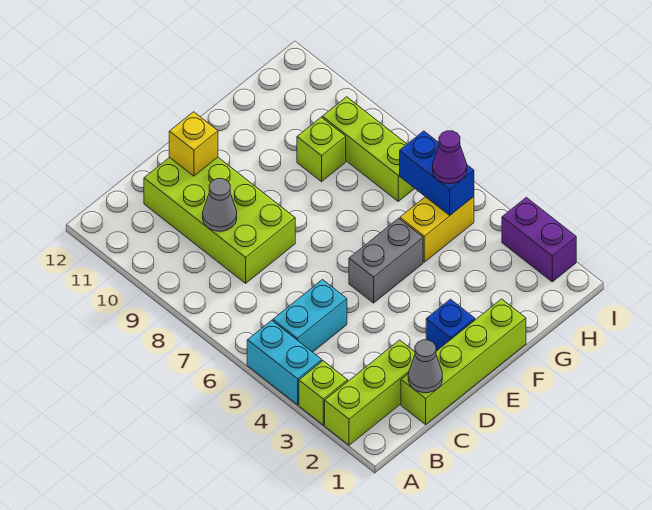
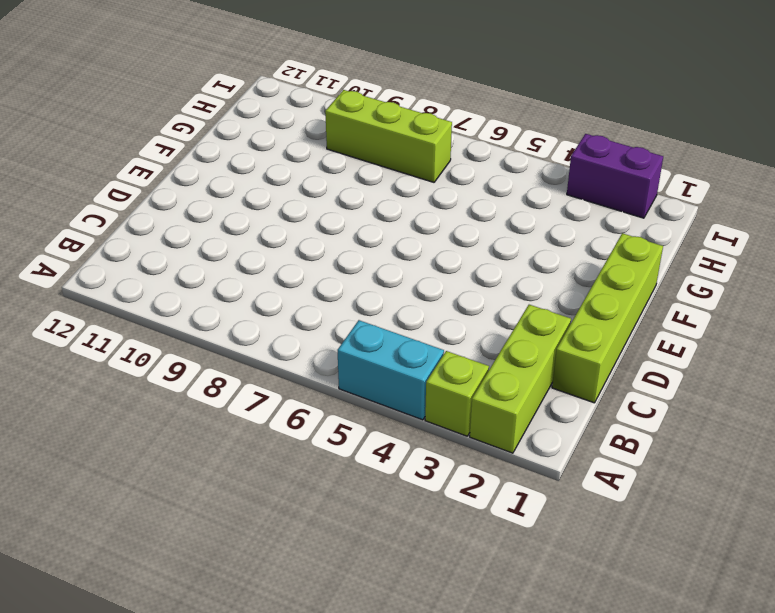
none -> cyan 1x2 brick [273,280,347,352]
none -> lime 2x4 brick [144,157,295,283]
none -> blue 1x1 brick [426,299,475,351]

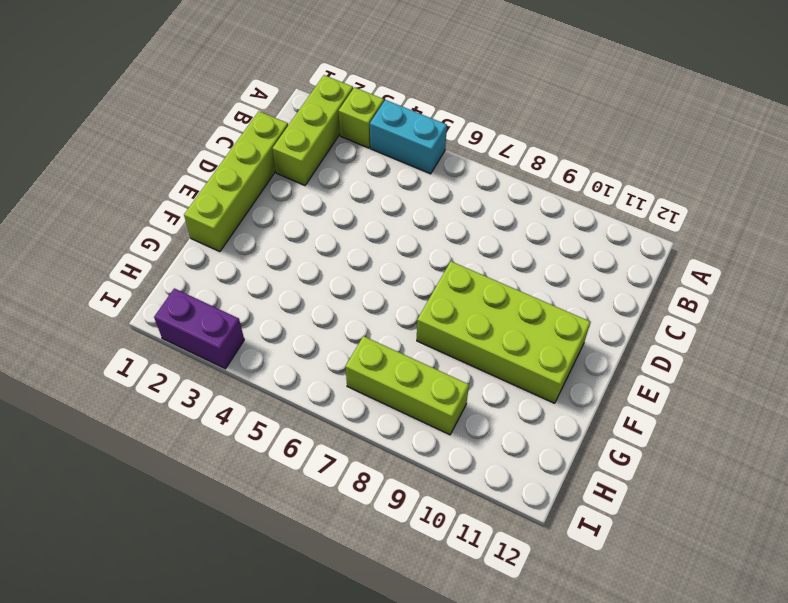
lime 2x4 brick [417,261,590,403] -> lime 2x4 brick moved to [144,157,295,283]
none -> cyan 1x2 brick [273,280,347,352]
none -> blue 1x1 brick [426,299,475,351]
none -> grey 1x2 brick [349,218,423,303]

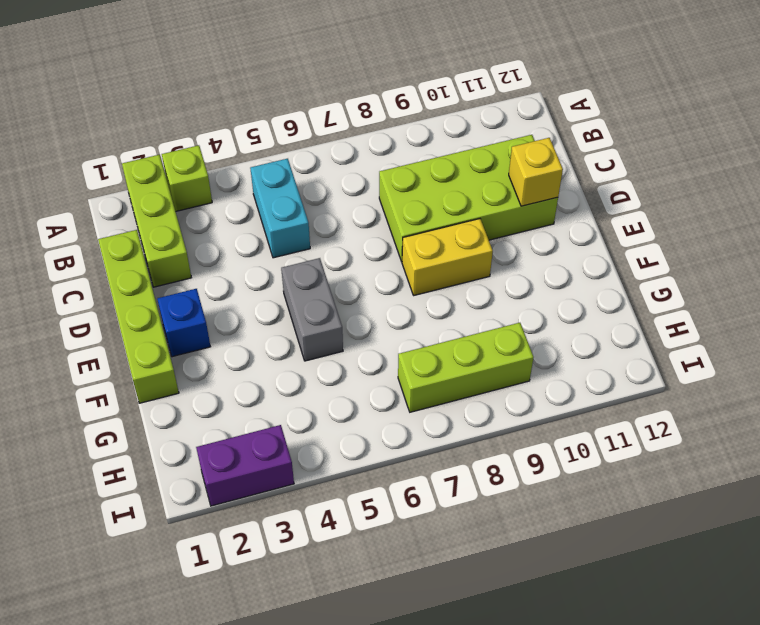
yellow 1x2 brick [402,219,493,295] -> yellow 1x2 brick turned to [400,197,474,262]
none -> cyan 1x2 brick [247,320,322,405]
none -> lime 1x1 brick [297,117,346,182]
none -> grey 1x1 cone [408,340,442,393]

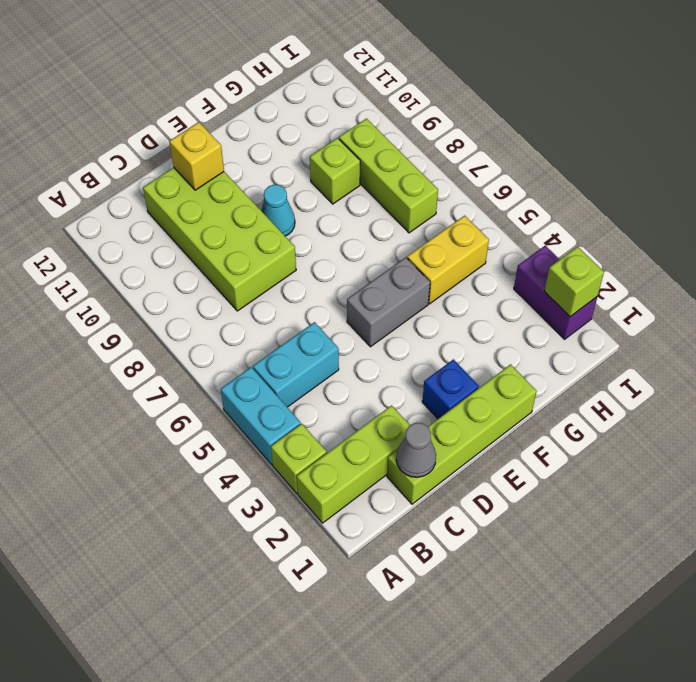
cyan 1x1 cone [261,185,295,236] -> none
lime 1x1 brick [544,247,604,317] -> none
none -> grey 1x1 cone [203,179,237,231]
none -> blue 1x2 brick [400,131,474,215]
none -> purple 1x1 cone [433,131,467,184]

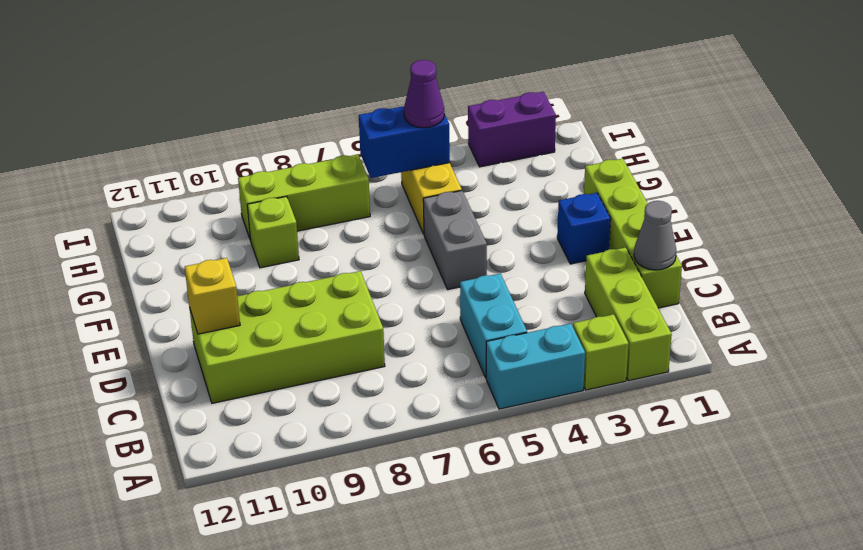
none -> grey 1x1 cone [203,179,237,231]

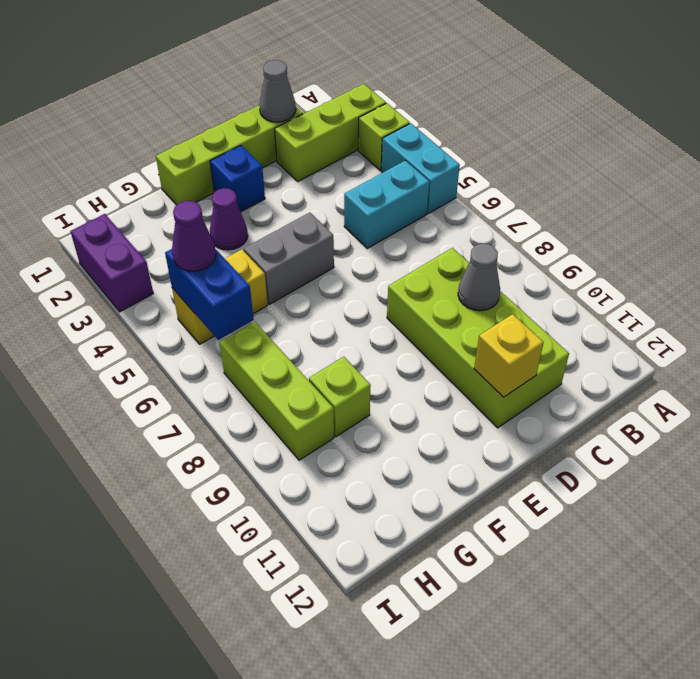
purple 1x1 cone [210,188,248,250] -> none

